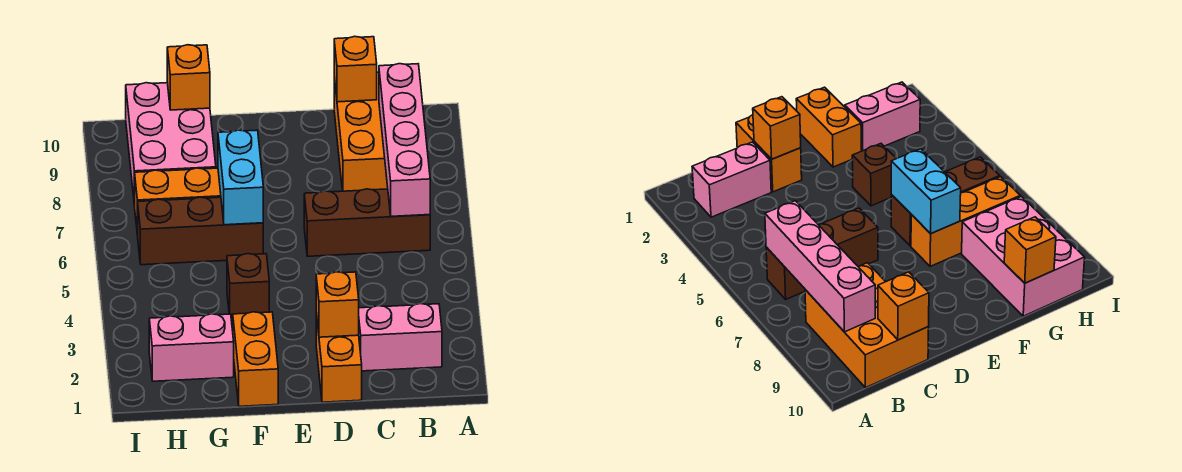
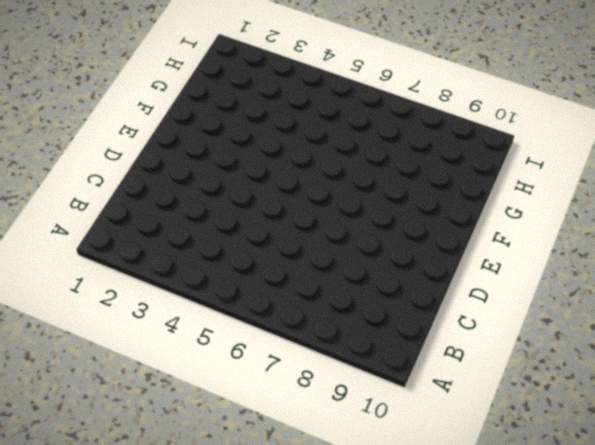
none -> pink 1x2 brick [359,304,442,371]
none -> brown 1x3 brick [304,189,430,256]
none -> orange 2x3 brick [334,72,388,191]

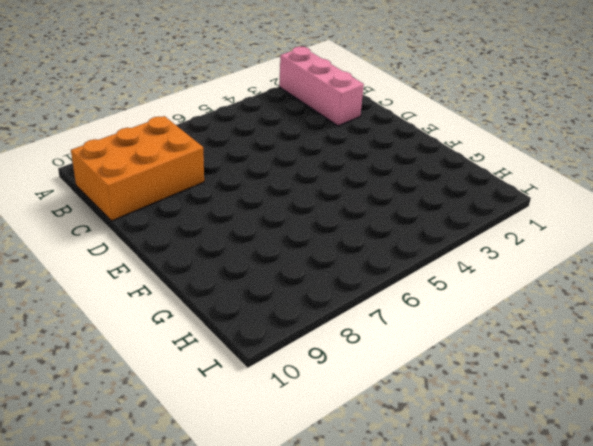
pink 1x3 brick [279,46,364,126] -> pink 1x2 brick [359,304,442,371]
none -> brown 1x3 brick [304,189,430,256]
none -> orange 1x2 brick [316,313,362,402]
none -> orange 1x2 brick [233,312,278,406]

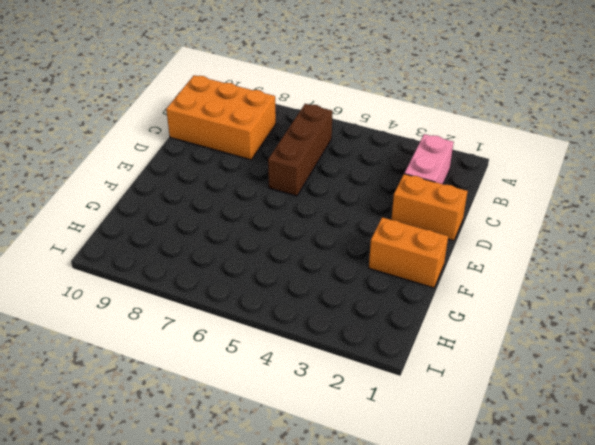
none -> brown 1x1 brick [227,254,269,319]
none -> brown 1x3 brick [138,197,263,265]
none -> orange 1x3 brick [135,168,221,235]

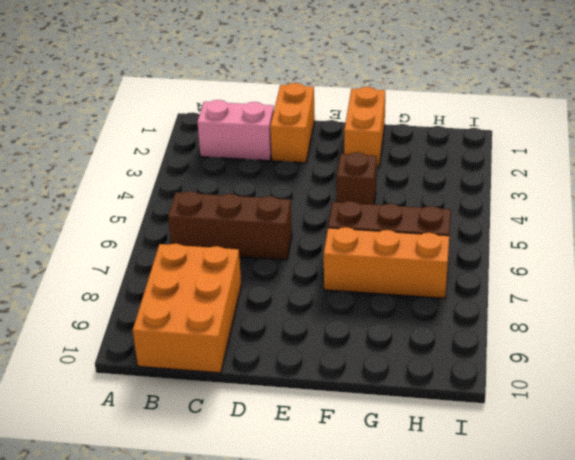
none -> pink 1x2 brick [149,314,234,381]
none -> pink 2x3 brick [126,83,216,206]
none -> pink 1x4 brick [379,64,430,216]

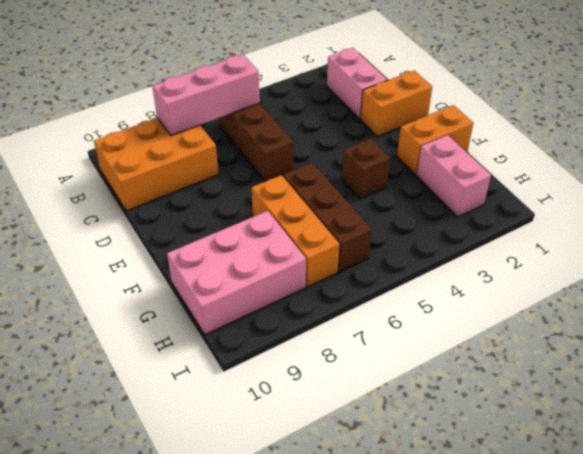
pink 1x3 brick [152,54,260,136] -> pink 1x4 brick [379,64,430,216]
none -> orange 1x1 brick [334,36,377,102]
none -> orange 1x1 brick [316,272,359,337]
none -> cyan 1x2 brick [218,130,263,225]

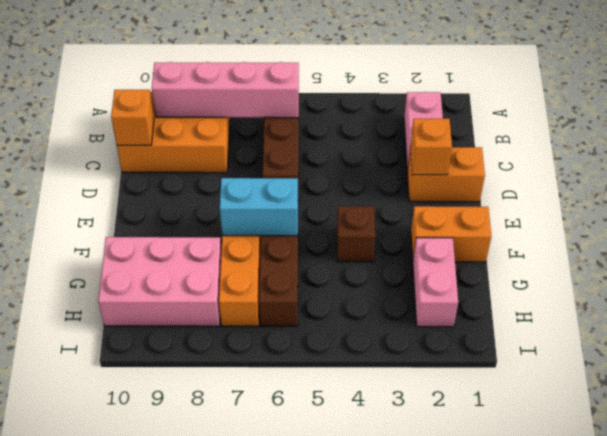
none -> orange 1x1 brick [167,45,210,110]

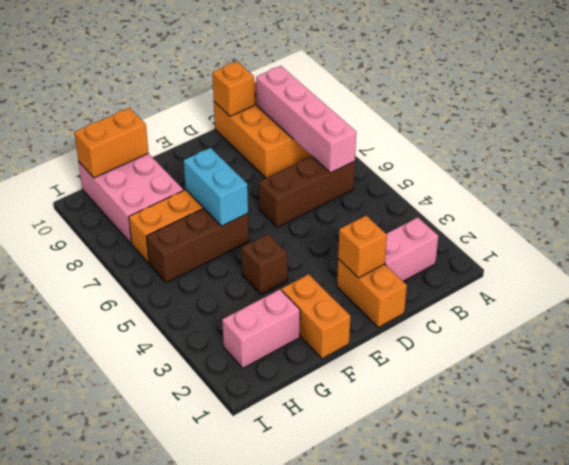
orange 1x2 brick [74,108,149,178] -> orange 1x1 brick [167,45,210,110]

